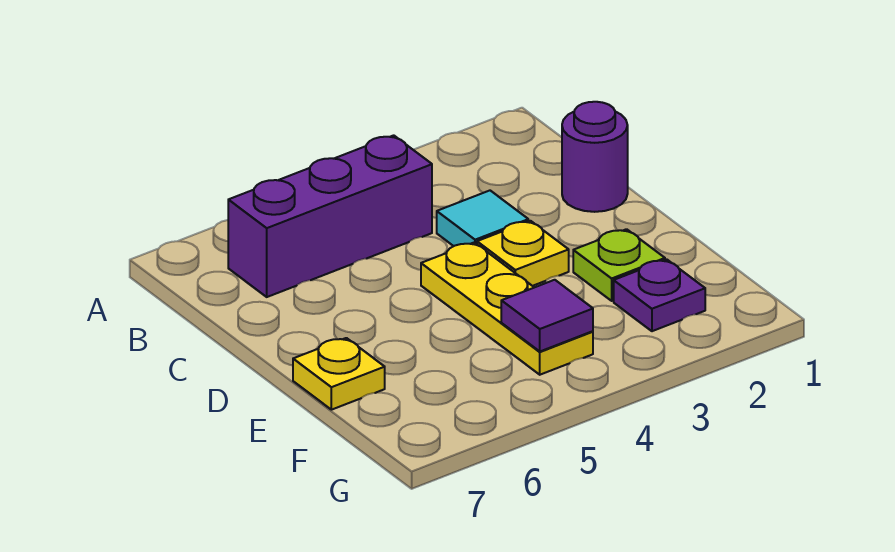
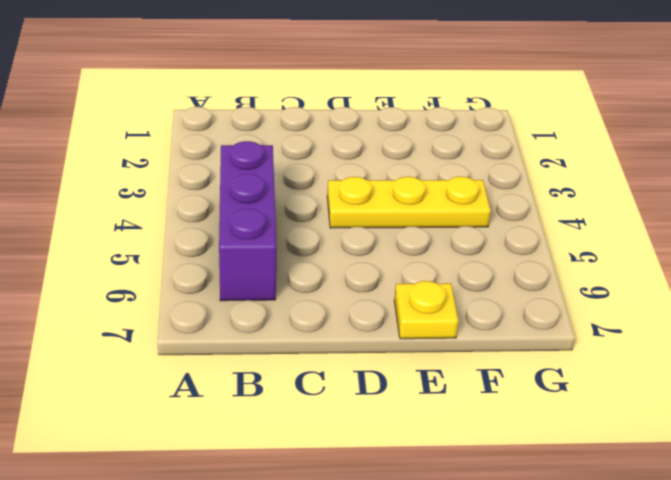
none -> purple 1x1 round brick [562,102,628,212]
none -> cyan 1x1 tile [437,191,528,246]

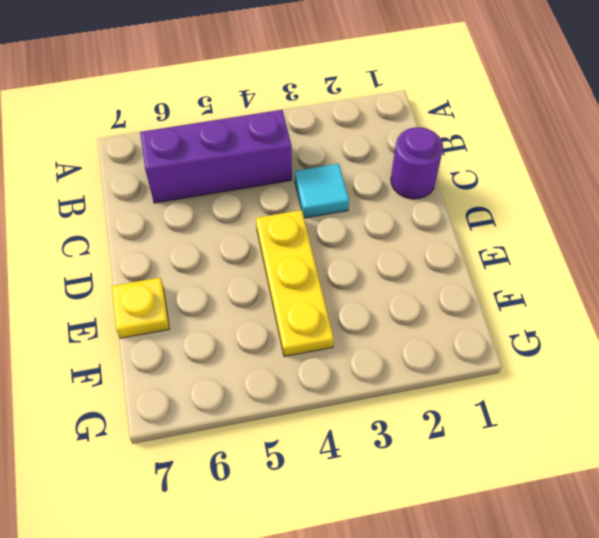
none -> yellow 1x1 plate [477,221,569,286]
none -> lime 1x1 plate [573,229,665,301]

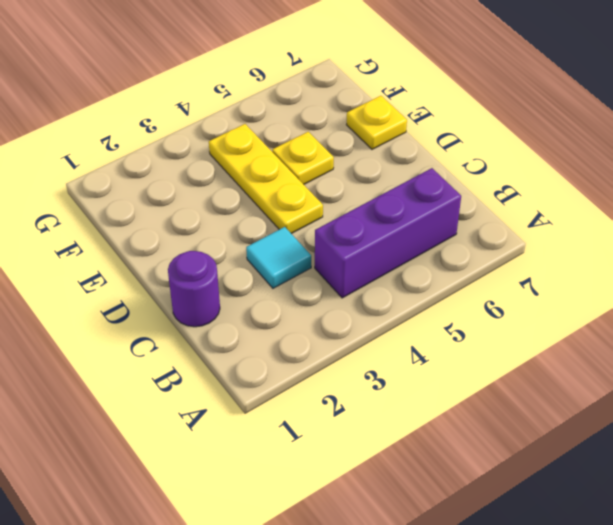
yellow 1x1 plate [272,132,334,184] -> yellow 1x1 plate moved to [477,221,569,286]
none -> lime 1x1 plate [573,229,665,301]
none -> purple 1x1 plate [614,260,705,331]

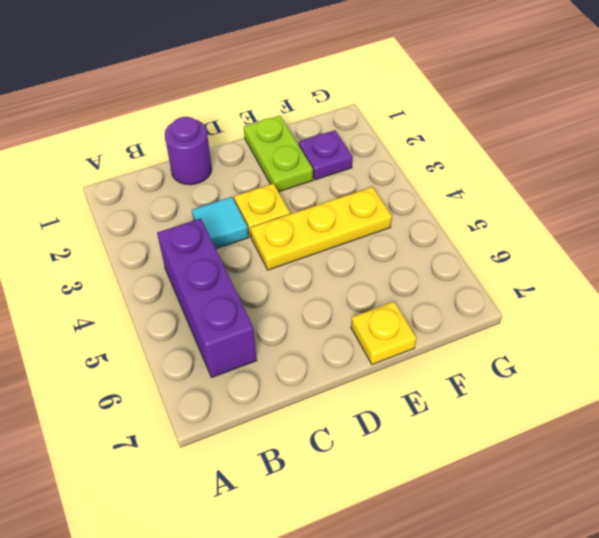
lime 1x2 plate [244,116,313,192] -> lime 1x1 plate [573,229,665,301]
none -> purple 1x1 tile [501,280,593,351]

